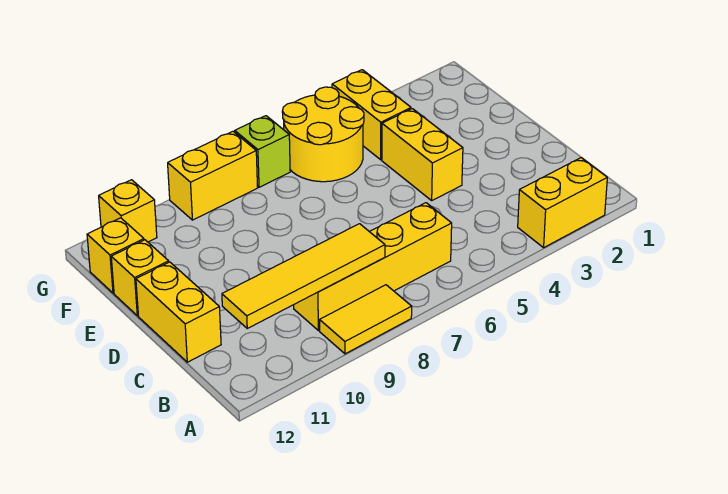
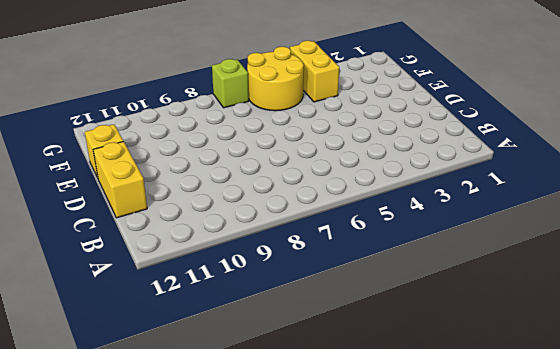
none -> yellow 1x2 brick [518,158,607,248]
none -> yellow 1x2 tile [320,285,412,354]
none -> yellow 1x4 brick [294,203,452,331]

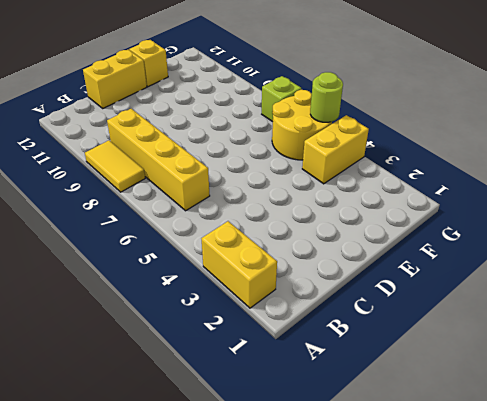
lime 1x1 round brick [310,72,343,122] -> none
none -> yellow 1x2 brick [382,109,463,200]
none -> yellow 1x1 brick [87,218,144,293]
none -> yellow 1x2 brick [168,131,258,220]

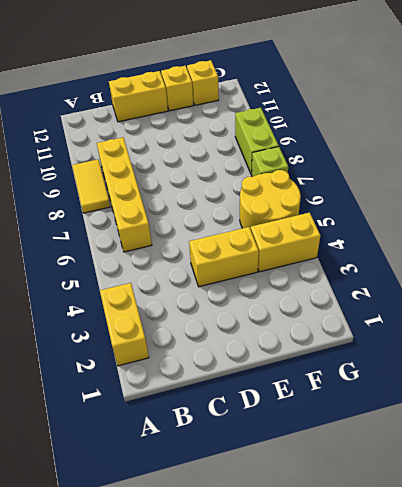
lime 1x2 brick [235,108,279,175] -> yellow 1x2 brick [168,131,258,220]
none -> yellow 1x1 brick [99,180,157,242]
none -> yellow 1x4 tile [222,224,385,328]

